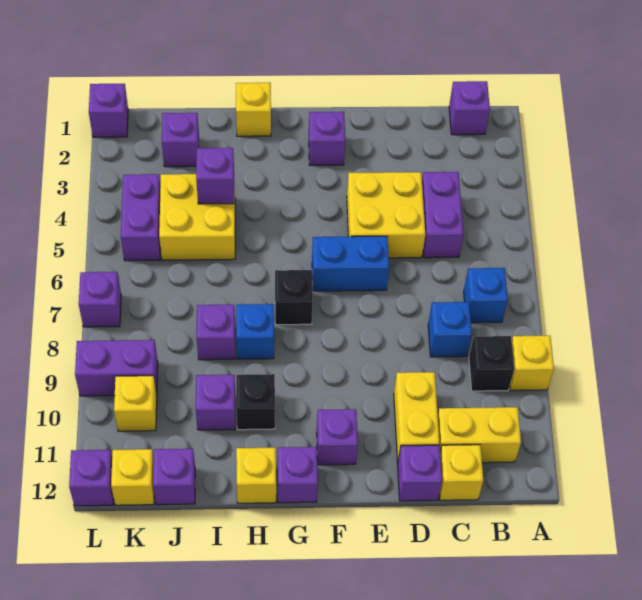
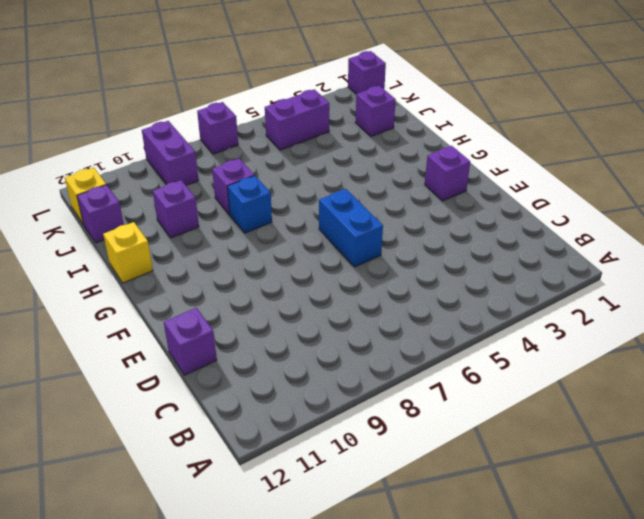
none -> yellow 1x1 brick [510,336,554,391]
none -> purple 1x1 brick [449,81,490,135]
none -> blue 1x1 brick [464,268,508,323]
none -> black 1x1 brick [469,336,514,391]

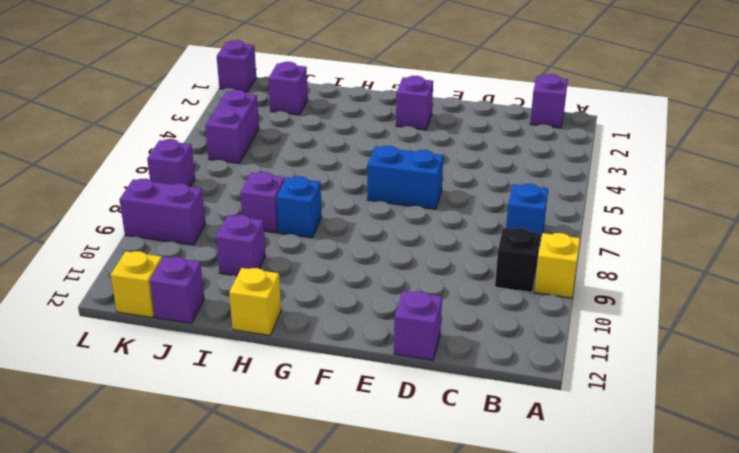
none -> yellow 1x2 brick [438,407,521,463]
none -> purple 1x2 brick [422,172,464,258]
none -> blue 1x1 brick [428,302,472,357]
none -> yellow 1x1 brick [439,445,483,500]

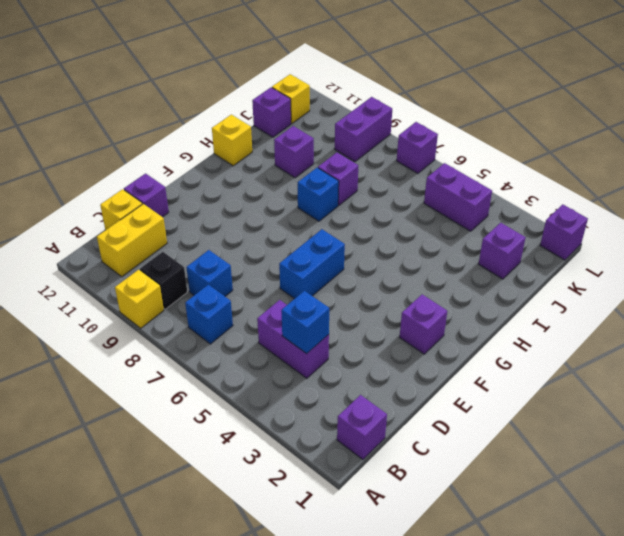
blue 1x1 brick [281,291,329,354] -> none
none -> yellow 2x2 brick [347,172,425,258]
none -> yellow 1x2 brick [394,372,440,463]
none -> purple 1x1 brick [317,409,358,465]
none -> black 1x1 brick [275,270,313,325]

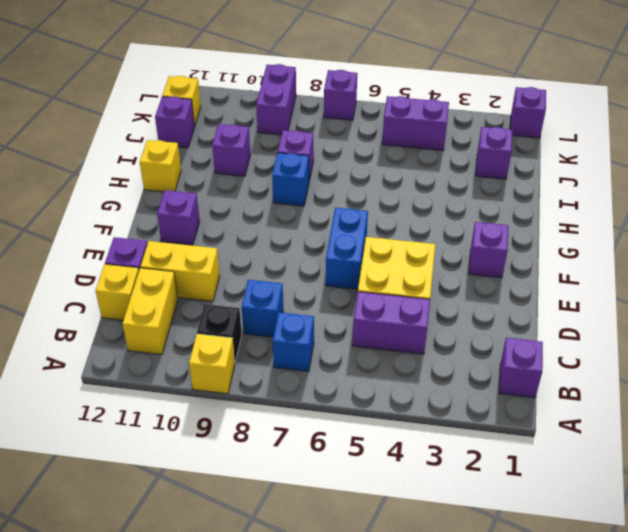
none -> black 1x1 brick [275,270,313,325]
none -> purple 1x1 brick [278,447,318,503]
none -> yellow 1x1 brick [236,83,271,136]
none -> black 1x1 brick [236,374,275,430]

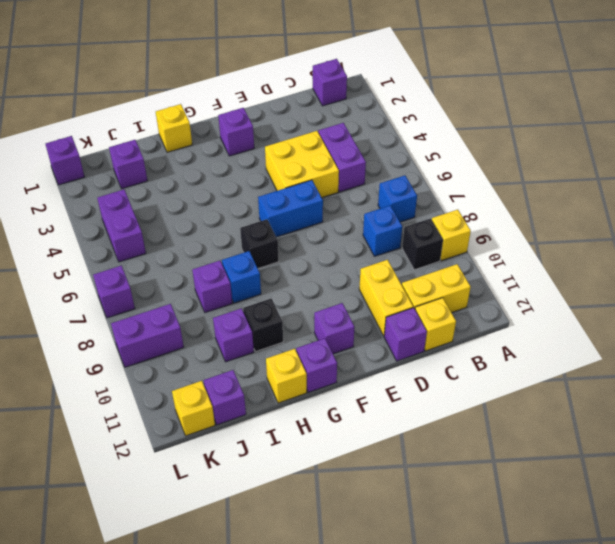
none -> yellow 2x2 brick [159,174,235,260]
none -> yellow 1x1 brick [114,376,157,431]
none -> purple 1x1 brick [69,450,114,506]
none -> purple 1x1 brick [196,148,234,204]

